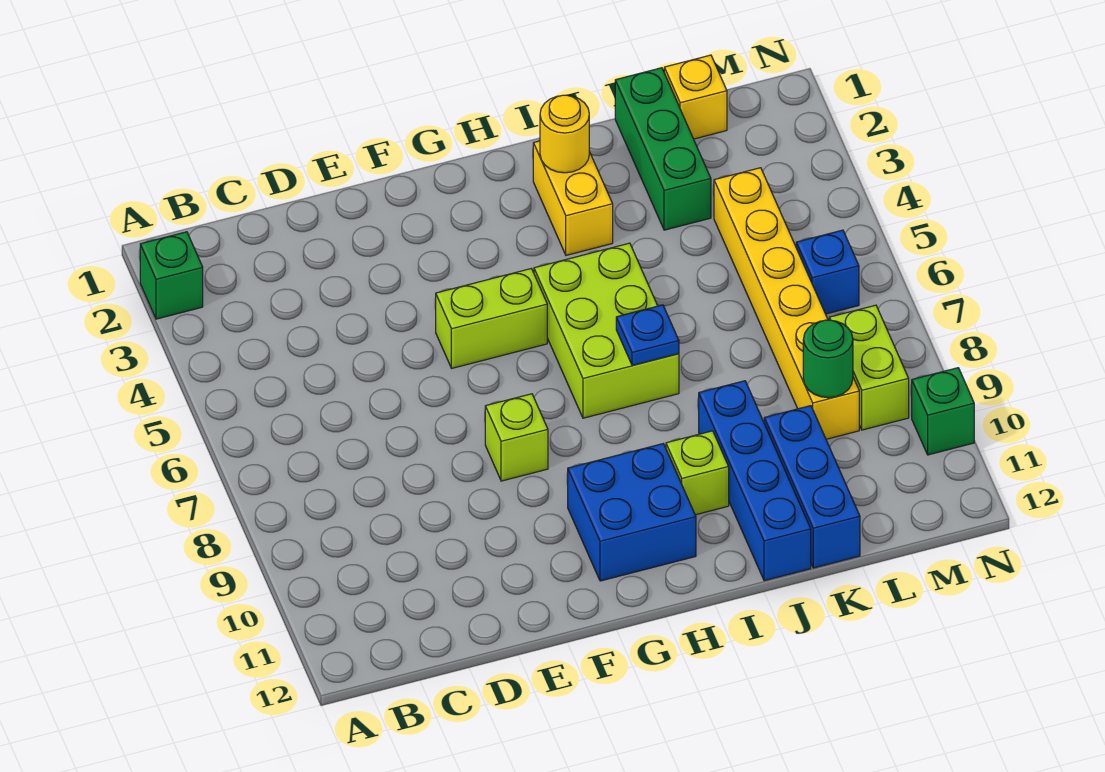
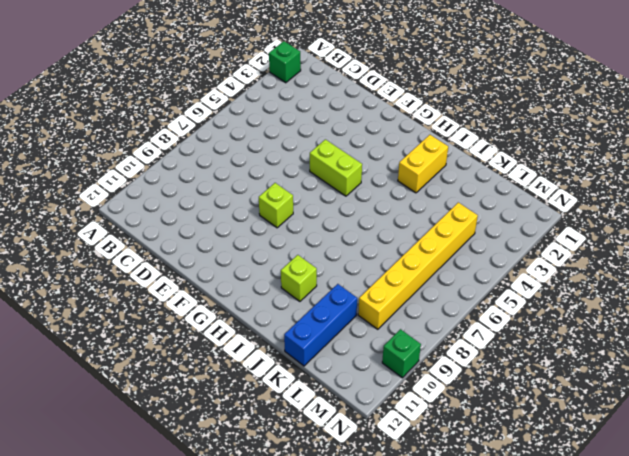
none -> blue 2x2 brick [568,444,696,581]
none -> lime 2x3 brick [534,243,679,418]
none -> blue 1x4 brick [699,381,811,581]

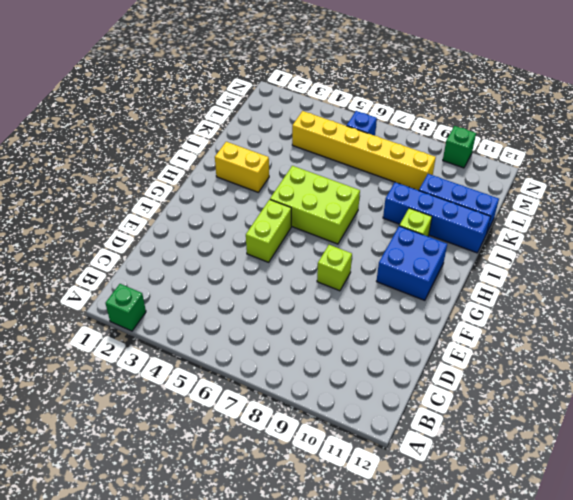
none -> green 1x3 brick [615,68,711,230]
none -> yellow 1x1 brick [664,55,727,139]
none -> lime 1x2 brick [829,305,909,430]

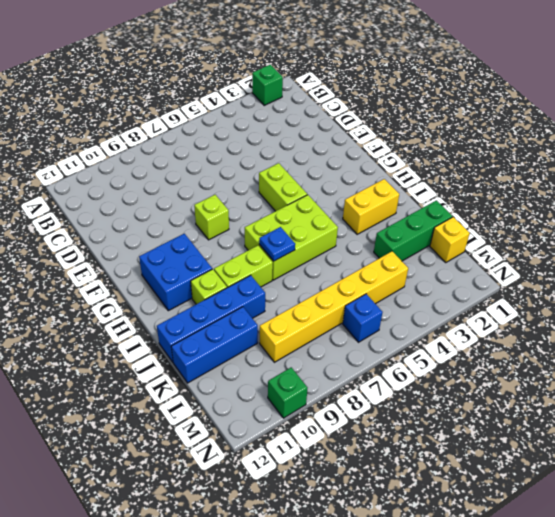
lime 1x2 brick [214,245,273,288] -> lime 1x2 brick moved to [829,305,909,430]
none -> yellow 1x1 round brick [540,95,589,173]
none -> green 1x1 round brick [803,320,853,398]

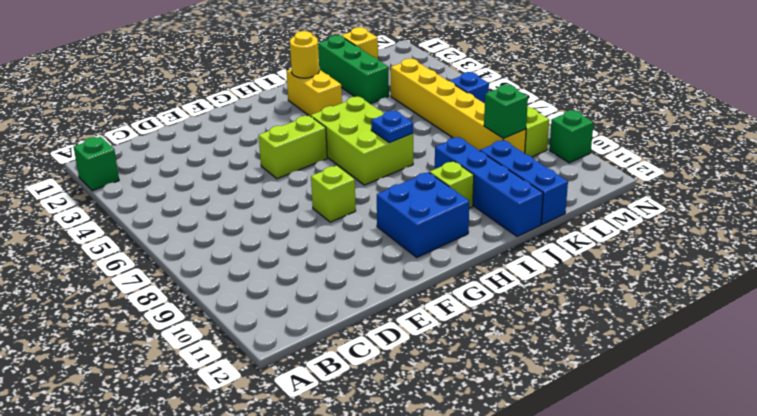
green 1x1 brick [484,85,528,138] -> green 1x1 round brick [803,320,853,398]

